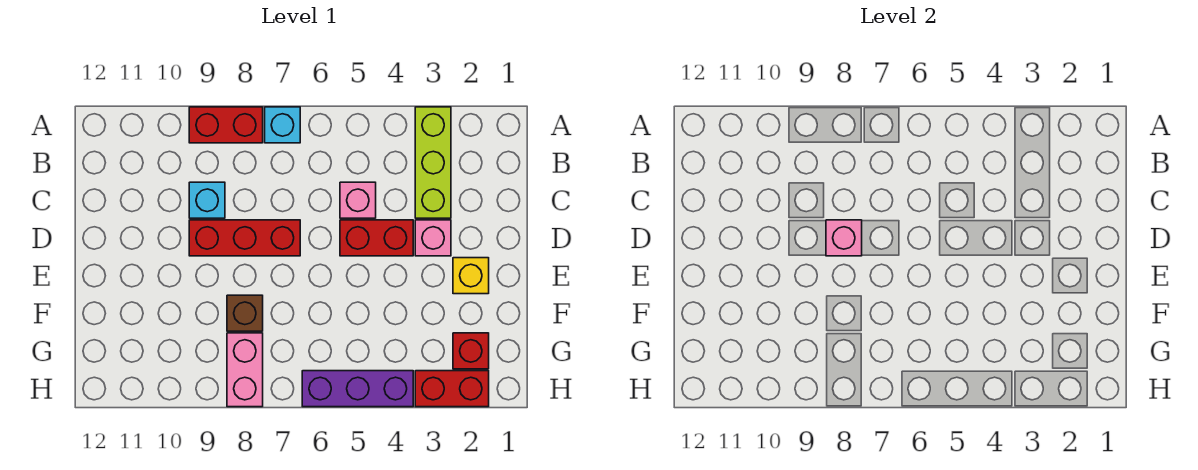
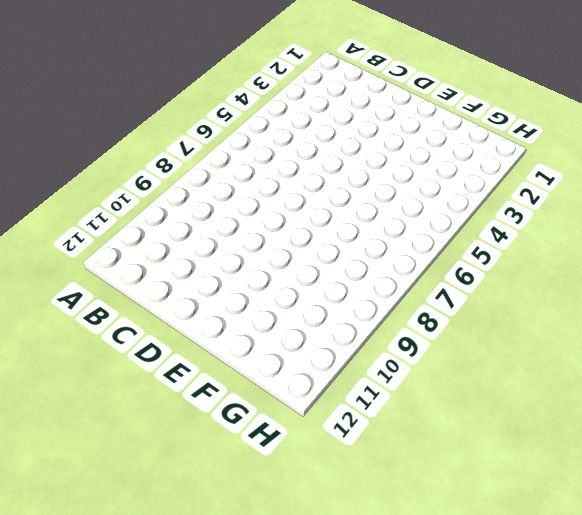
none -> lime 1x3 brick [415,107,451,218]
none -> cyan 1x1 brick [265,107,300,143]
none -> red 1x2 brick [189,107,263,143]

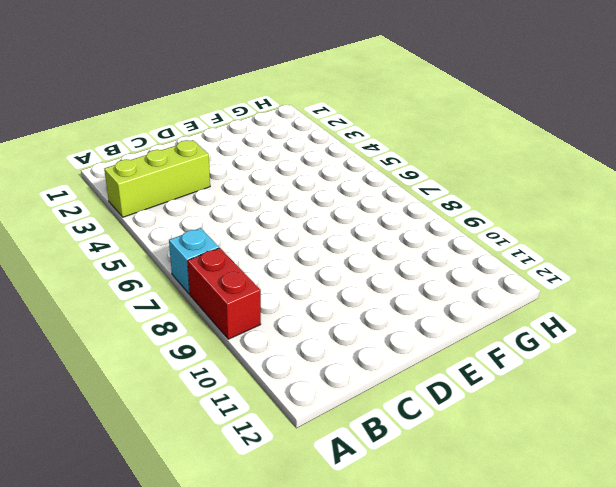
none -> pink 1x1 brick [340,182,376,218]
none -> cyan 1x1 brick [189,182,225,218]
none -> pink 1x1 brick [415,220,451,256]

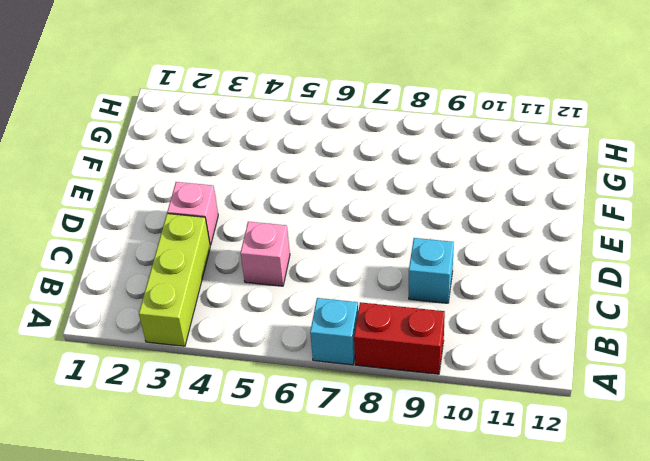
none -> red 1x2 brick [340,220,413,256]
none -> red 1x3 brick [189,220,300,256]
none -> yellow 1x1 brick [453,258,489,294]

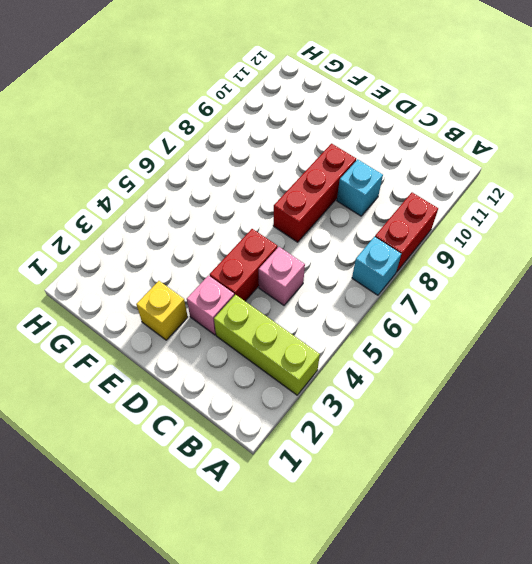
none -> brown 1x1 brick [227,295,263,331]
none -> red 1x1 brick [453,333,489,369]
none -> pink 1x2 brick [227,333,263,407]

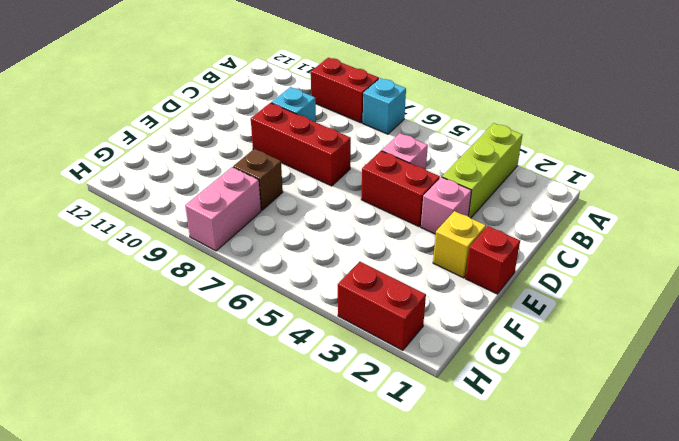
red 1x1 brick [466,226,520,294] -> red 1x1 brick moved to [453,333,489,369]
none -> purple 1x3 brick [302,371,413,407]
none -> pink 1x1 brick [826,220,862,256]

